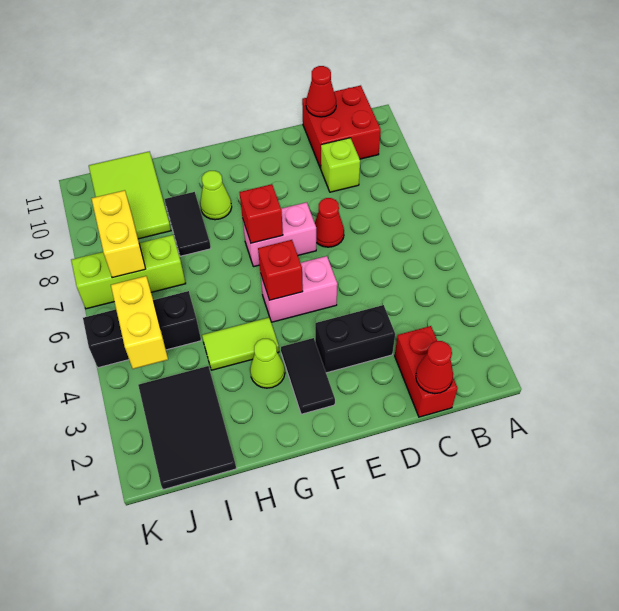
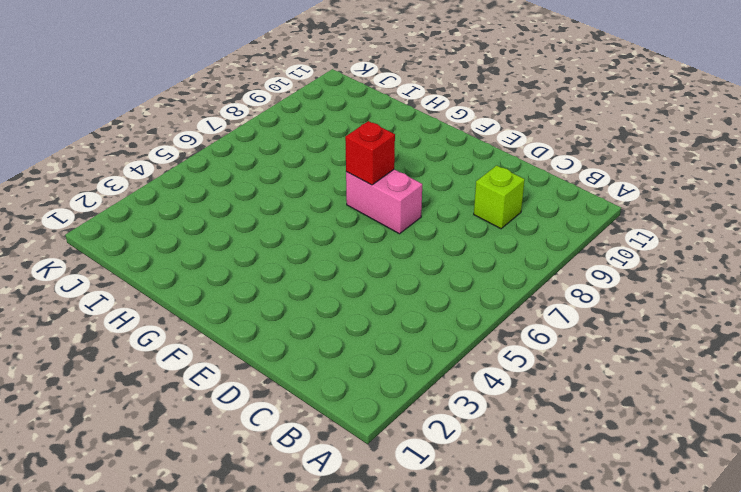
none -> red 2x2 brick [302,85,381,168]
none -> red 1x2 brick [395,326,458,417]
none -> black 1x2 brick [315,305,395,373]

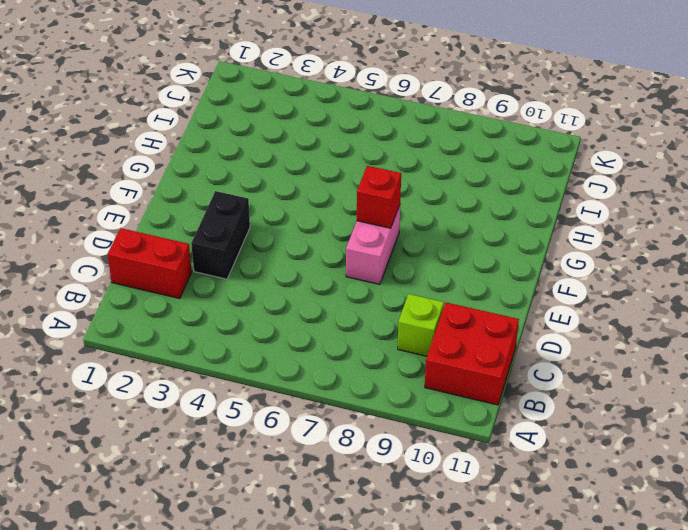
none -> red 1x1 cone [315,198,344,247]
none -> pink 1x2 brick [261,256,337,322]
none -> black 1x2 tile [281,338,335,414]

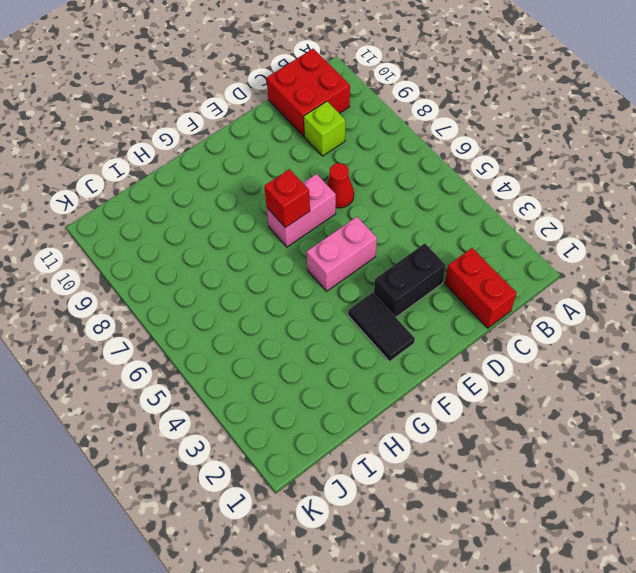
none -> lime 1x1 cone [250,339,285,388]
none -> lime 1x2 tile [202,317,279,370]
none -> lime 1x1 cone [200,171,232,220]

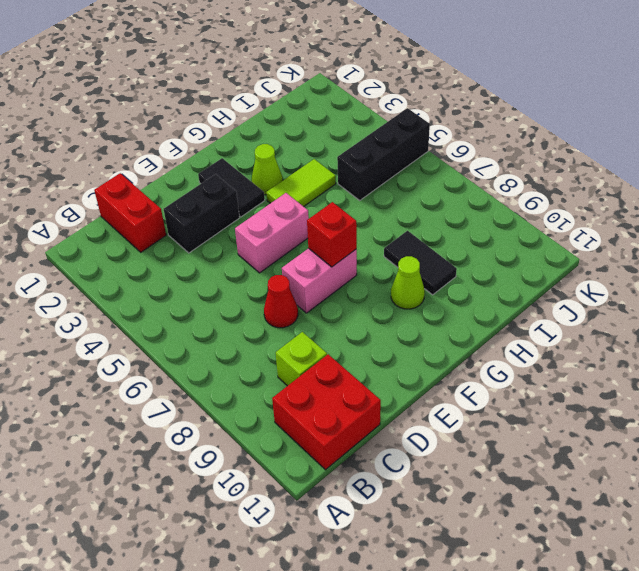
none -> black 2x3 tile [138,366,236,490]
none -> lime 1x3 brick [71,235,186,309]
none -> lime 2x3 tile [89,151,171,239]

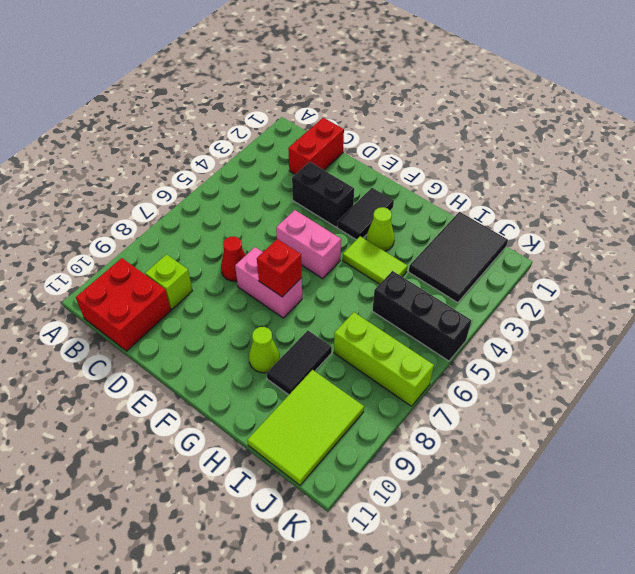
none -> red 1x1 cone [416,341,453,394]
none -> red 1x1 cone [306,66,336,117]
none -> red 1x1 brick [258,240,303,300]

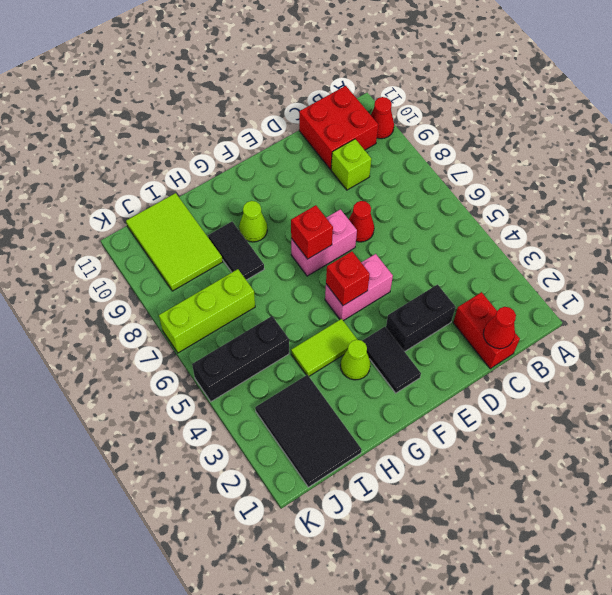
red 1x1 cone [371,97,394,139] -> red 1x1 cone moved to [306,66,336,117]
none -> yellow 1x2 brick [111,276,168,369]
none -> yellow 1x2 brick [91,190,145,278]

